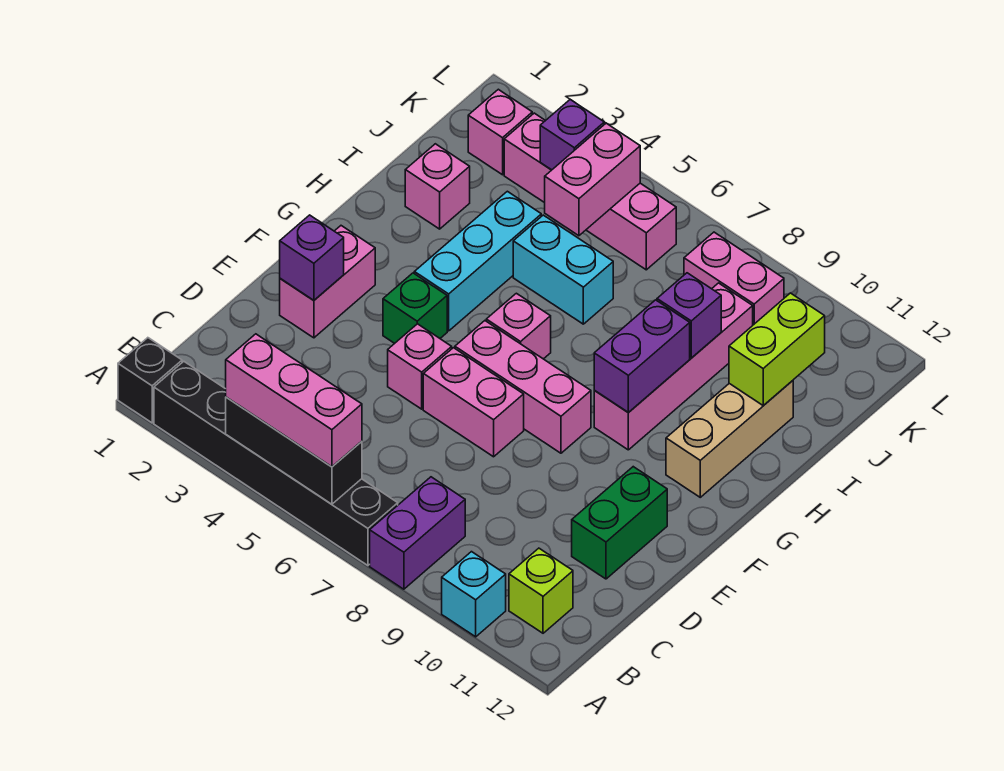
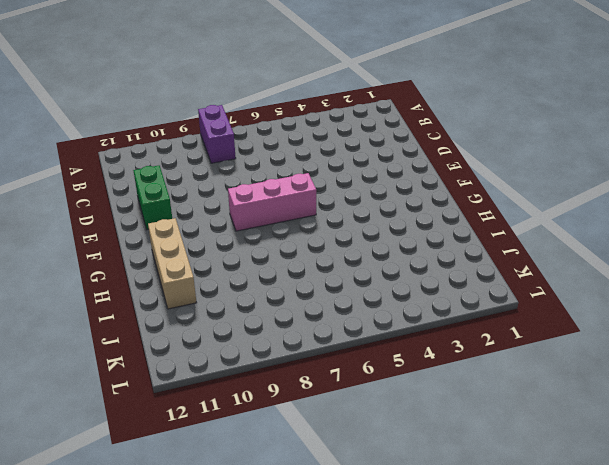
none -> black 1x1 brick [118,338,182,423]
none -> black 1x6 brick [154,361,398,565]
none -> cyan 1x1 brick [442,552,506,637]

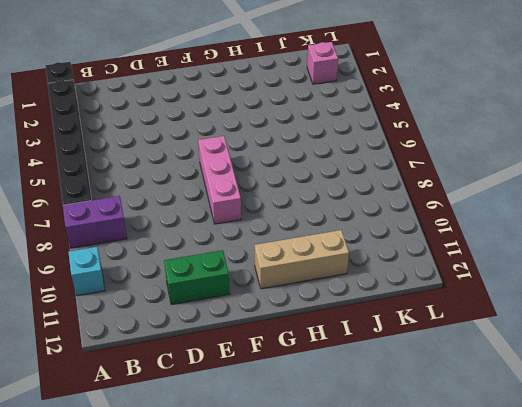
none -> lime 1x1 brick [509,548,573,633]
none -> pink 1x2 brick [280,226,375,338]
none -> pink 1x1 brick [388,324,452,409]

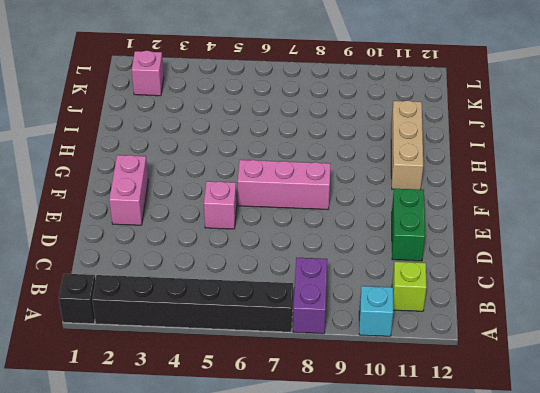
none -> pink 1x2 brick [423,348,524,457]
none -> green 1x1 brick [383,273,447,343]
none -> cyan 1x3 brick [414,191,541,331]

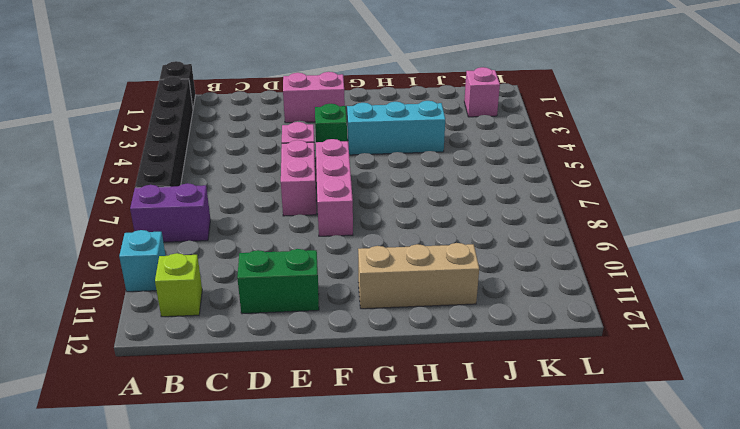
none -> pink 1x1 brick [486,293,551,359]
none -> pink 1x4 brick [594,283,753,450]
none -> pink 1x1 brick [405,144,470,229]

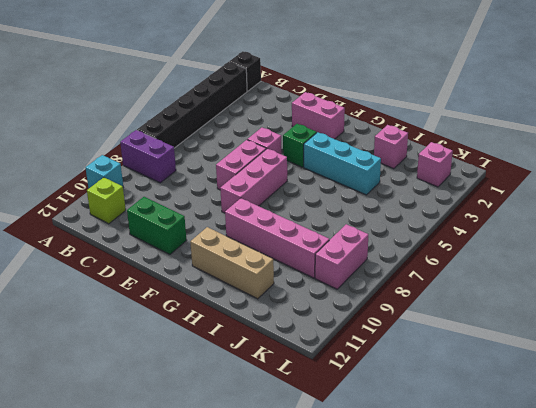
none -> pink 1x1 brick [486,293,551,359]
none -> cyan 1x2 brick [513,215,613,324]
none -> pink 1x4 brick [504,113,676,270]

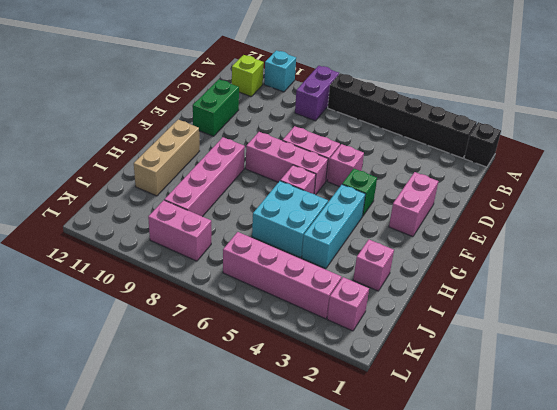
cyan 2x2 brick [252,181,328,257] -> cyan 1x2 brick [513,215,613,324]
none -> black 1x3 brick [226,397,362,504]
none -> purple 1x1 brick [280,215,344,300]
none -> purple 1x2 brick [594,300,690,413]

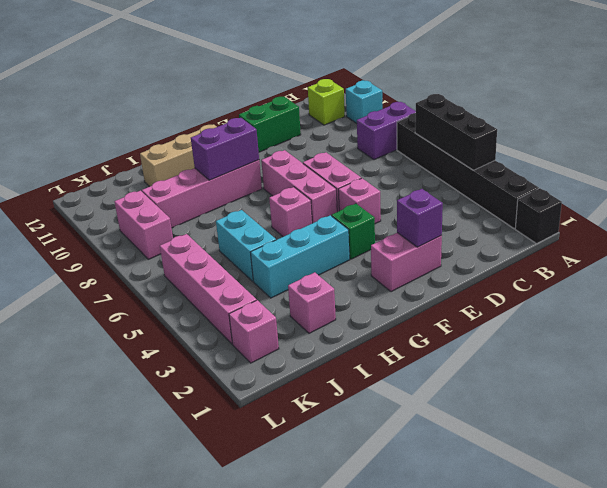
none -> purple 1x1 brick [657,273,721,358]
none -> lime 1x2 brick [729,293,825,406]
none -> pink 1x2 brick [545,123,640,236]

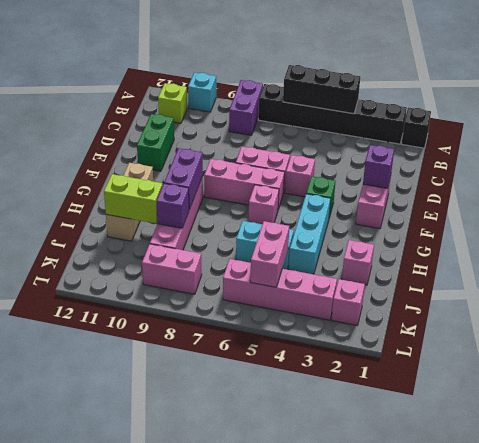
lime 1x2 brick [104,174,163,223] -> lime 1x2 brick turned to [729,293,825,406]
none -> purple 1x1 brick [540,100,604,170]
none -> pink 1x3 brick [226,334,362,467]

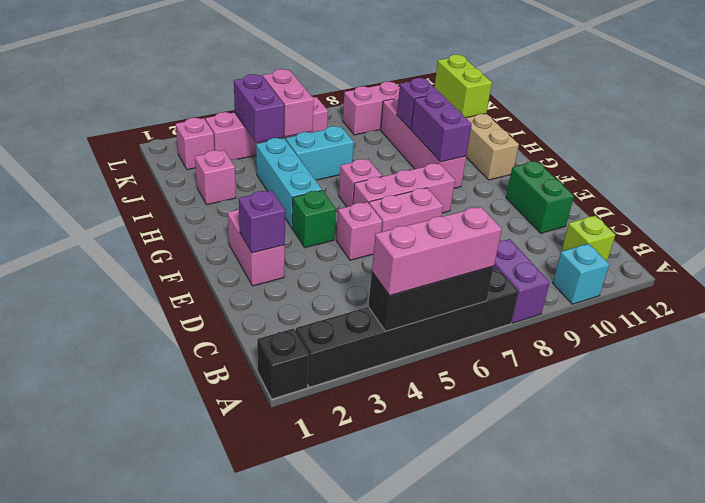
purple 1x2 brick [234,74,284,143] -> purple 1x1 brick [540,100,604,170]

